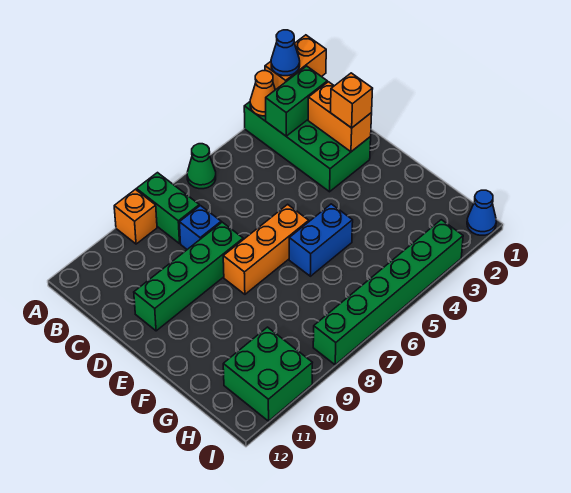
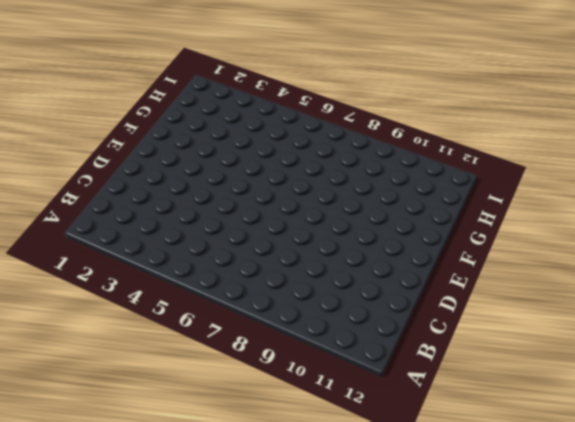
none -> green 2x4 brick [244,102,371,192]
none -> green 1x1 cone [187,144,216,189]
none -> green 1x2 brick [137,173,199,244]

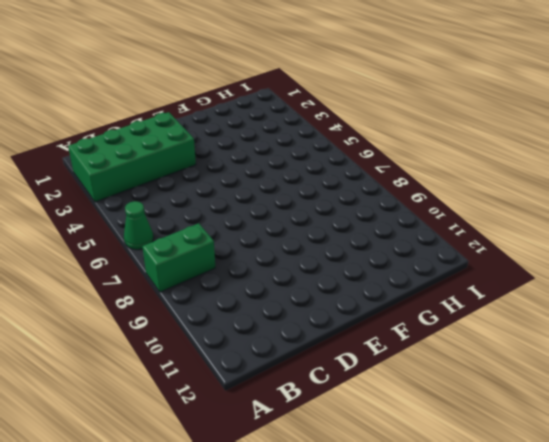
none -> orange 1x1 brick [114,189,157,244]
none -> blue 1x1 brick [179,206,221,249]
none -> green 1x4 brick [134,222,243,331]

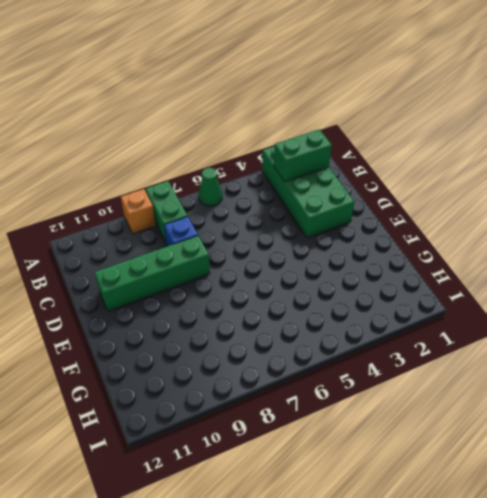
none -> orange 1x3 brick [223,204,309,294]
none -> blue 1x2 brick [289,204,353,276]
none -> green 2x2 brick [223,327,312,421]

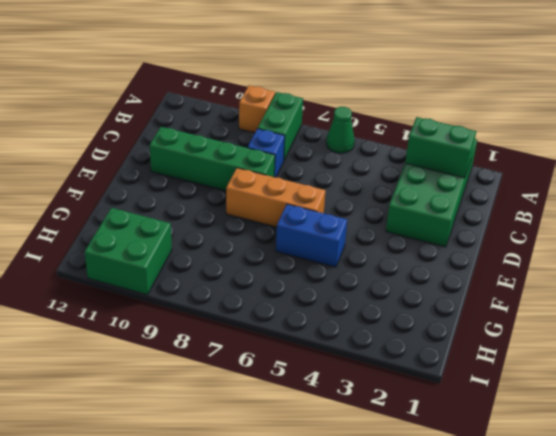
none -> blue 1x1 cone [467,190,496,235]
none -> green 1x6 brick [313,220,463,365]
none -> orange 1x2 brick [265,35,326,90]

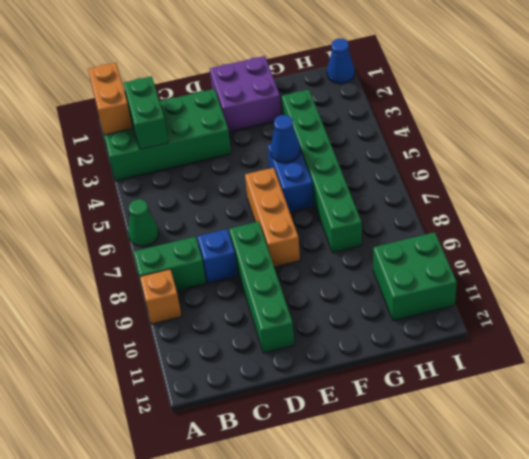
purple 2x2 brick [210,56,281,132] -> none
blue 1x1 cone [270,115,300,163] -> blue 1x1 cone moved to [271,30,300,76]
green 1x6 brick [282,90,362,253] -> green 1x6 brick moved to [313,220,463,365]
none -> orange 1x1 cone [250,71,275,116]
none -> orange 1x2 brick [308,82,372,152]
none -> orange 1x1 brick [331,73,373,128]

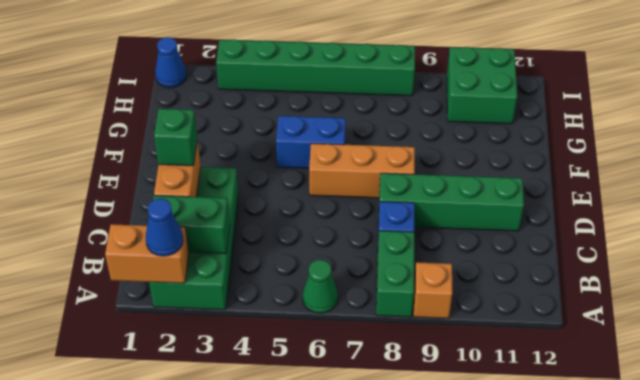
green 1x1 brick [154,109,197,166] -> orange 1x1 brick [331,73,373,128]
none -> orange 1x1 cone [250,71,275,116]

